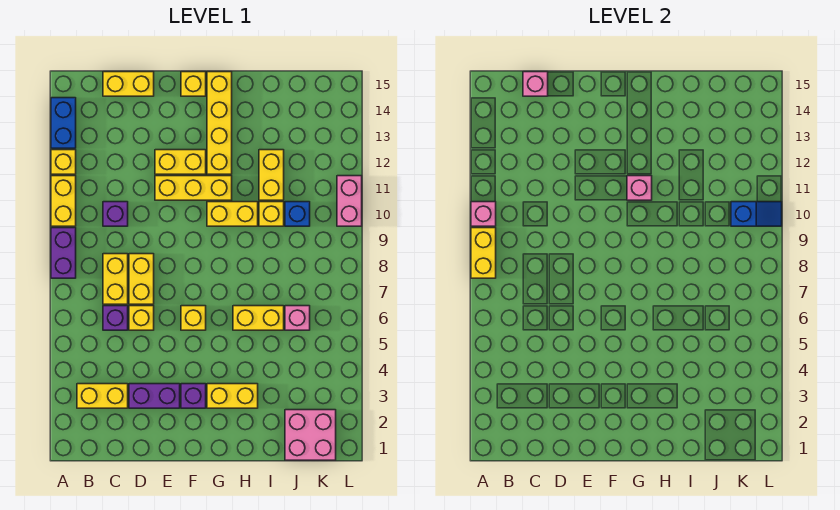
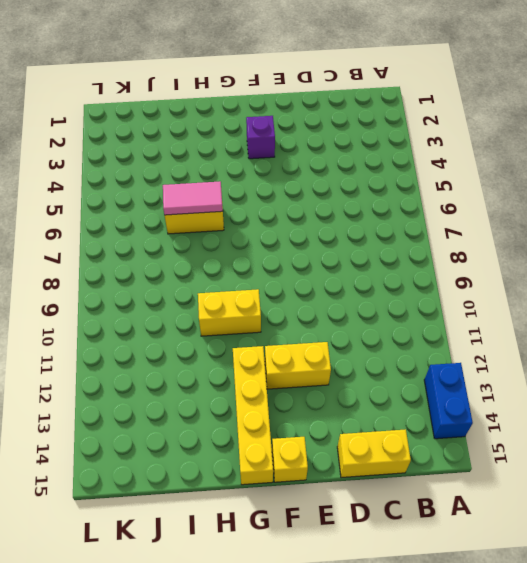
pink 1x2 tile [163,181,223,215] -> none
none -> purple 1x2 brick [51,228,76,278]
none -> yellow 1x2 brick [51,176,76,226]
none -> yellow 1x1 brick [51,150,76,174]
none -> yellow 1x2 brick [77,384,128,408]

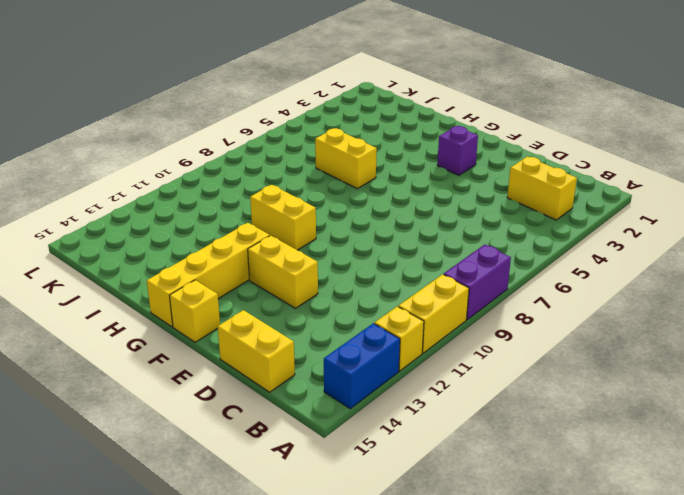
none -> purple 1x1 brick [103,306,128,330]
none -> yellow 1x2 brick [103,254,128,304]
none -> purple 1x1 brick [103,202,128,226]
none -> purple 1x2 brick [129,384,180,408]

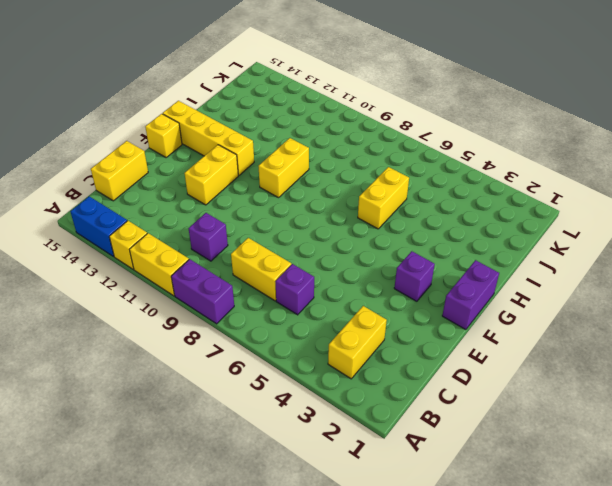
purple 1x2 brick [442,260,499,330] -> purple 1x2 brick moved to [129,384,180,408]
none -> yellow 1x1 brick [129,306,154,330]
none -> yellow 1x2 brick [129,254,154,304]
none -> yellow 1x3 brick [155,176,232,200]
none -> yellow 1x1 brick [181,306,206,330]

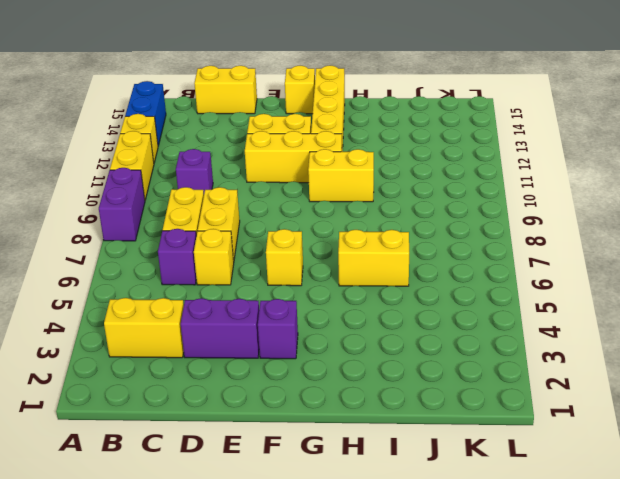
none -> yellow 1x2 brick [207,384,258,408]
none -> yellow 1x1 brick [259,202,284,226]
none -> yellow 1x2 brick [259,150,284,200]
none -> pink 2x2 brick [285,410,336,460]

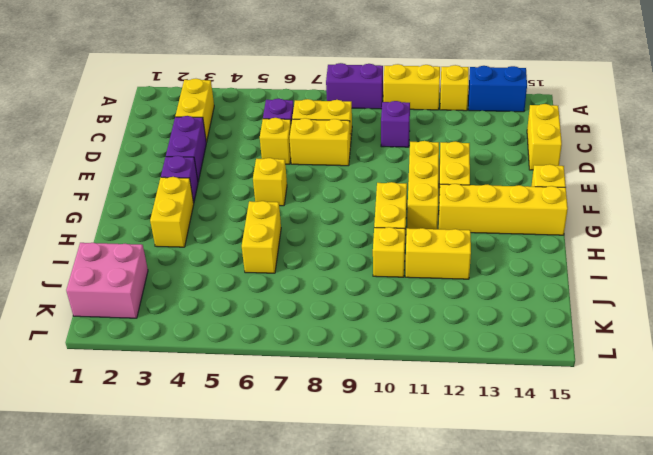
none -> pink 1x1 brick [285,306,310,330]
none -> blue 1x1 brick [285,202,310,226]
none -> pink 1x2 brick [337,176,362,226]
none -> yellow 1x2 brick [471,228,496,278]

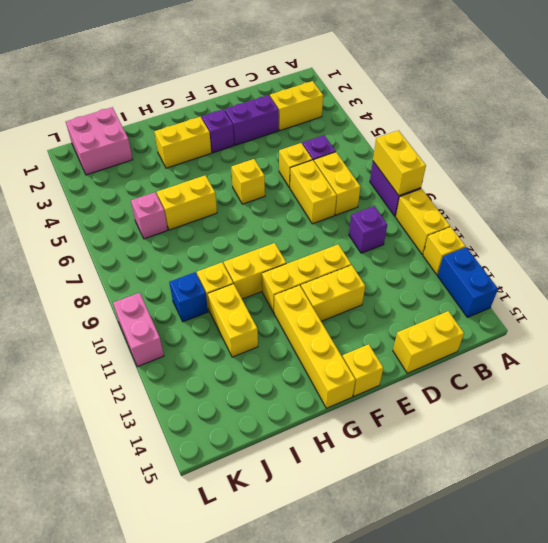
none -> pink 1x1 brick [471,202,496,226]
none -> pink 1x1 brick [523,72,548,96]
none -> pink 1x1 brick [627,176,652,200]
none -> blue 1x2 slope [731,202,782,226]

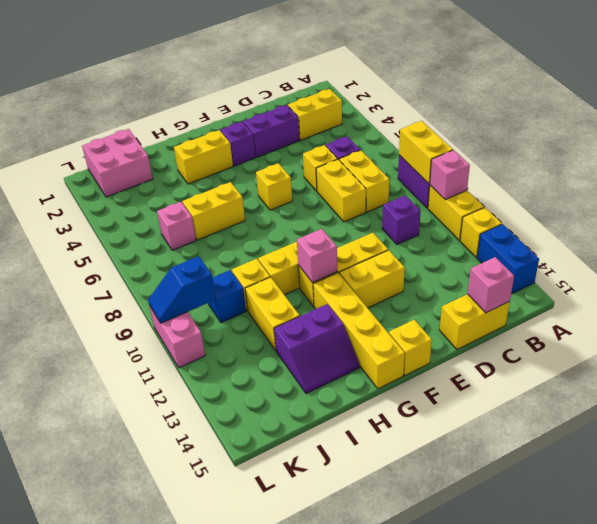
purple 2x2 slope [274,304,359,394] -> none

